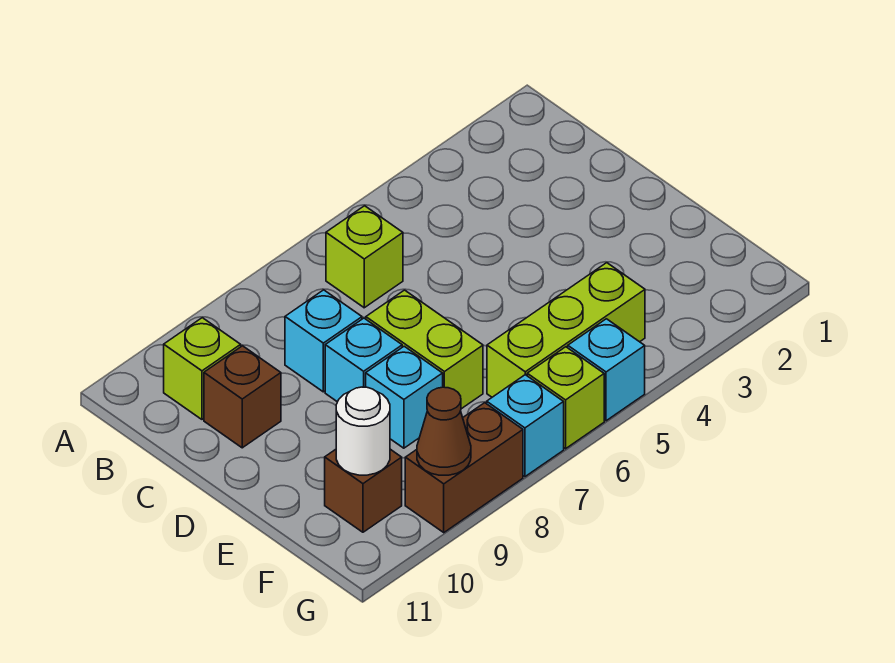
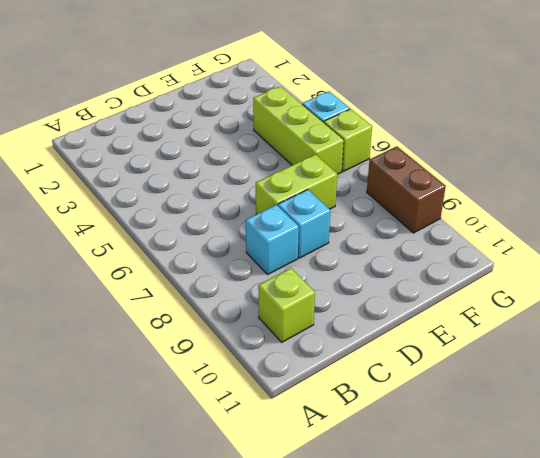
none -> lime 1x1 brick [326,206,403,308]
none -> brown 1x1 brick [204,346,281,448]
none -> cyan 1x1 brick [366,346,443,448]

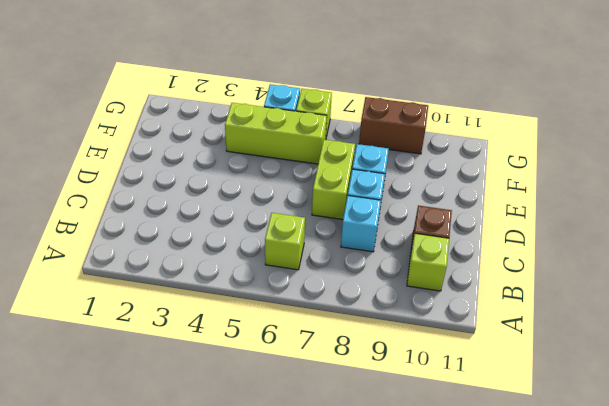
none -> brown 1x1 brick [325,449,402,532]
none -> cyan 1x1 brick [487,375,564,477]
none -> white 1x1 round brick [336,387,390,475]

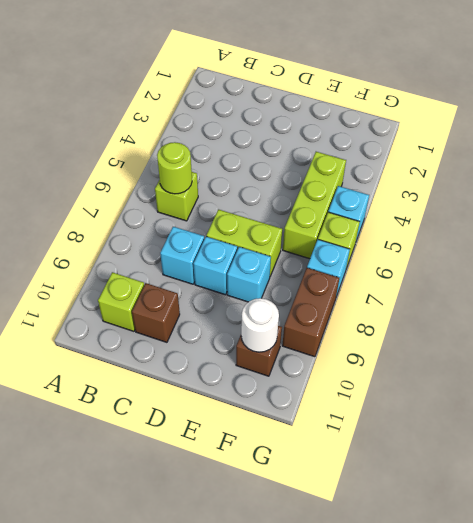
lime 1x1 round brick [157,142,192,194] -> none
none -> brown 1x1 cone [417,387,471,475]

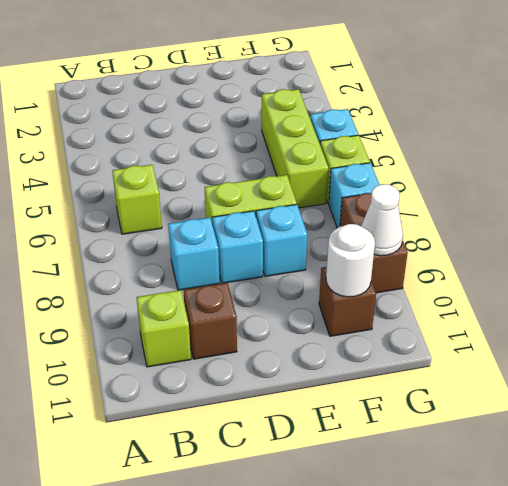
white 1x1 cone [361,184,403,256] -> brown 1x1 cone [417,387,471,475]

